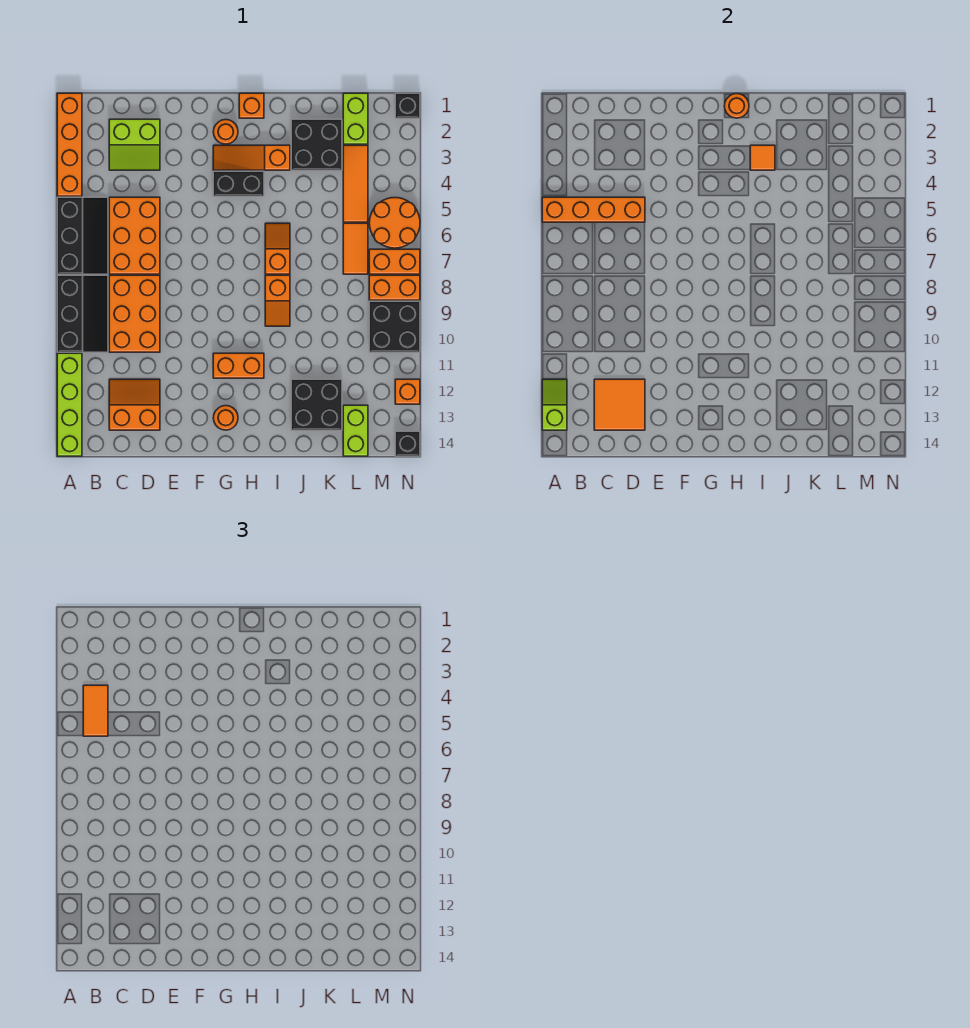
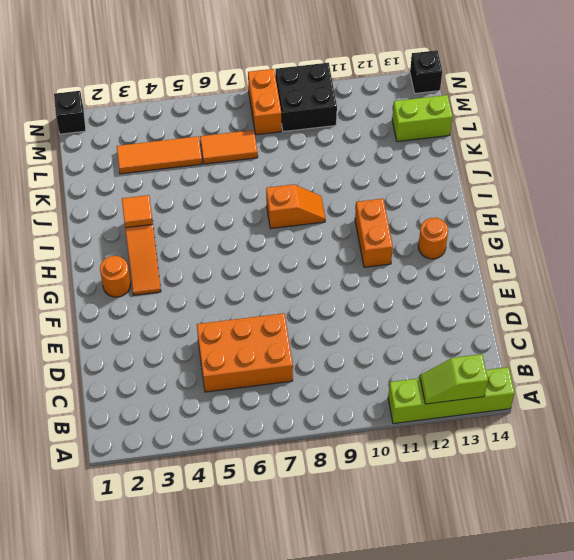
none -> orange 1x4 brick [57,93,82,196]
none -> black 2x3 slope [57,197,108,274]
none -> black 2x3 slope [57,275,108,352]
none -> lime 2x2 slope [109,119,160,170]

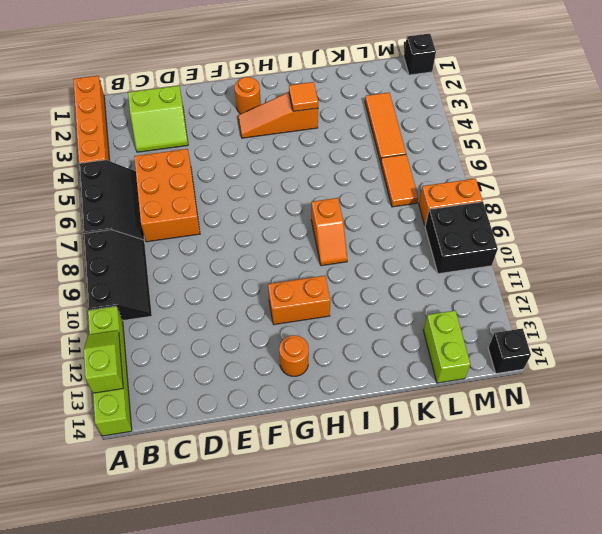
none -> orange 2x3 brick [109,275,160,352]
none -> orange 2x2 slope [109,379,160,430]
none -> black 1x2 brick [213,171,264,196]
none -> orange 1x1 brick [239,93,264,118]

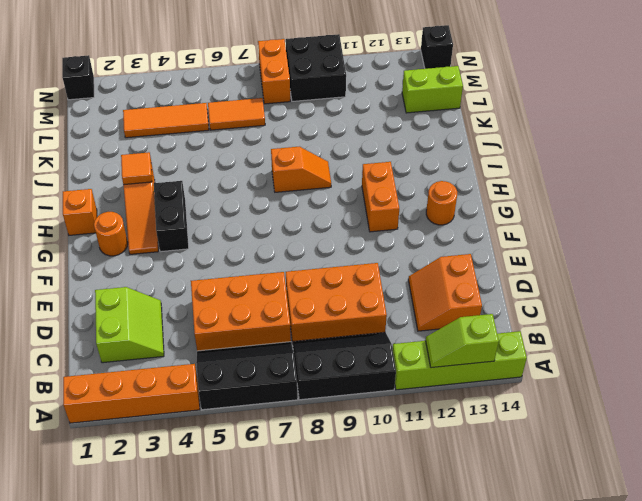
none -> orange 1x2 slope [265,223,290,274]
none -> black 2x2 brick [291,119,342,170]
none -> black 2x2 brick [291,379,342,430]
none -> lime 1x2 brick [343,93,368,144]

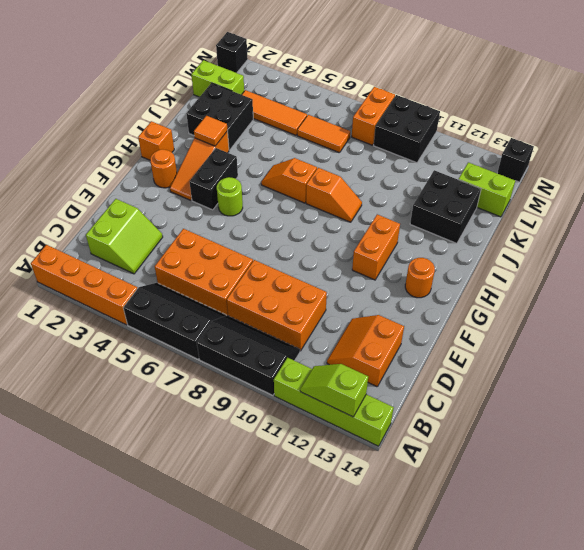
lime 1x1 round brick [217,177,243,216] -> none
none -> orange 2x2 round brick [369,198,420,248]
none -> orange 1x2 brick [369,249,420,274]
none -> orange 1x1 brick [395,379,420,404]
none -> orange 1x4 brick [542,197,645,222]

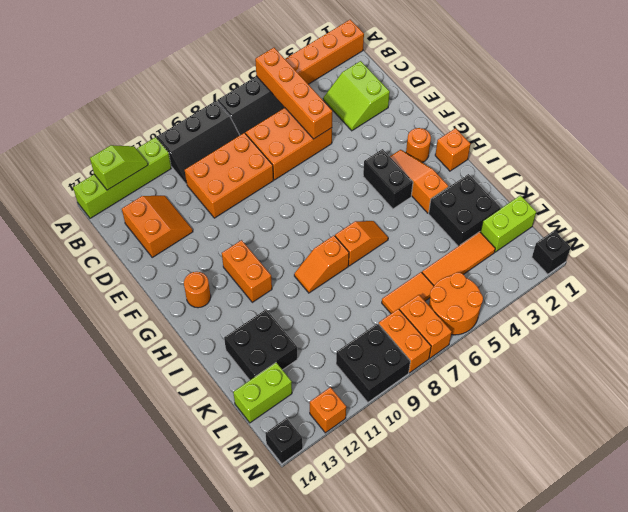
none -> orange 2x2 tile [594,379,645,430]
none -> orange 1x1 round brick [724,94,749,118]
none -> orange 1x1 tile [750,145,775,170]
none -> orange 1x2 tile [83,685,108,736]

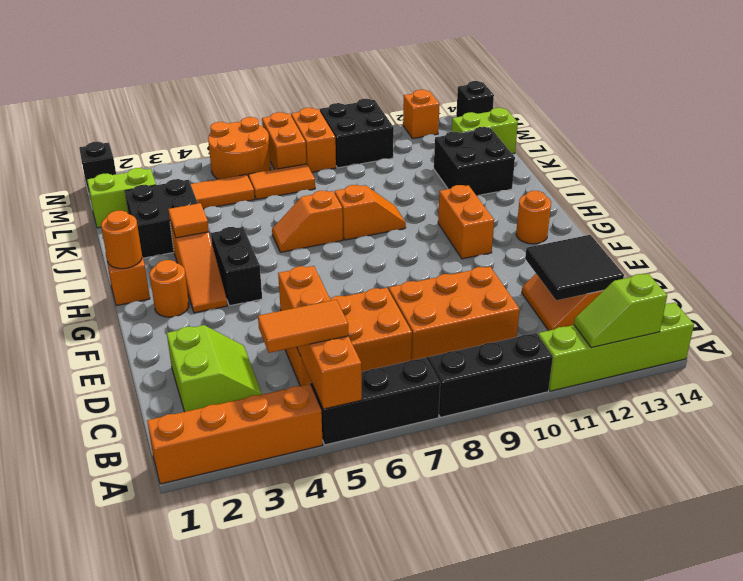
black 2x2 tile [525,235,624,300] -> orange 2x2 tile [594,379,645,430]

